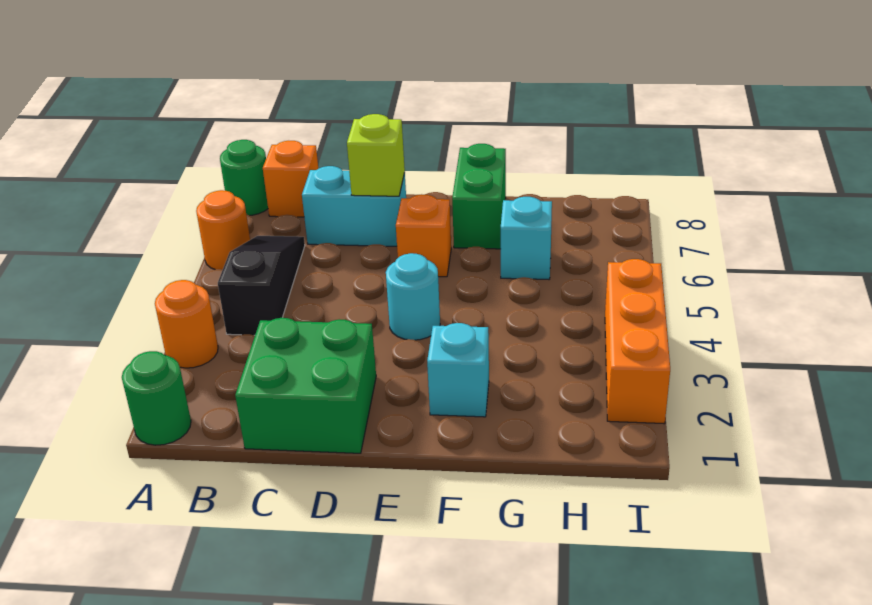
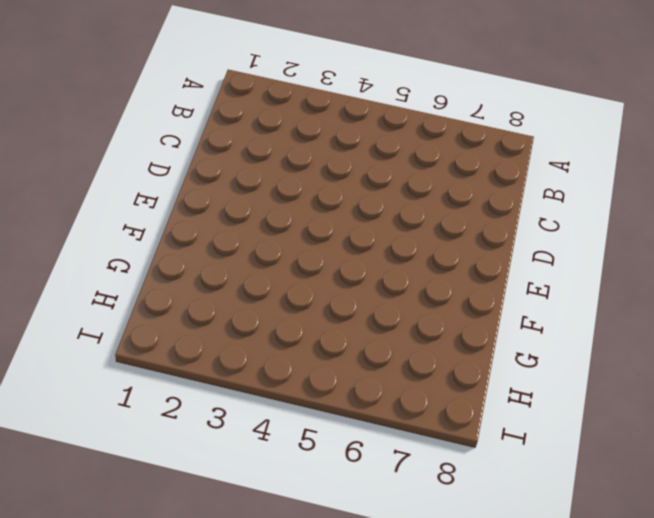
none -> green 1x1 round brick [122,351,191,445]
none -> orange 1x1 round brick [155,280,218,368]
none -> orange 1x1 round brick [196,190,250,270]

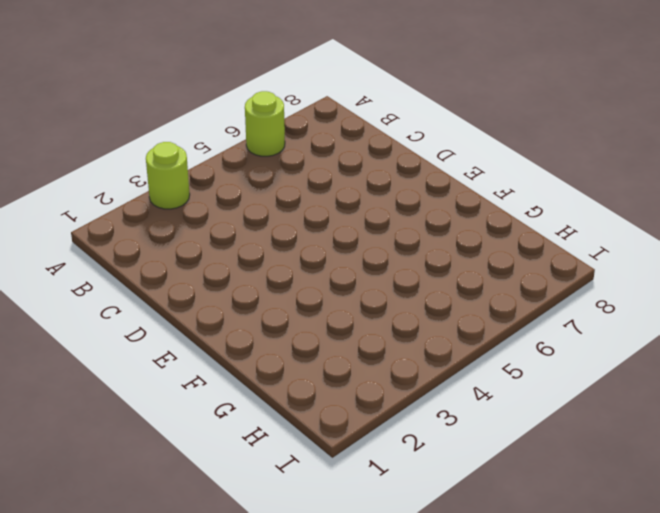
lime 1x1 round brick [146,142,190,209] -> orange 1x1 round brick [155,280,218,368]
lime 1x1 round brick [245,91,285,156] -> orange 1x1 round brick [196,190,250,270]
none -> green 1x1 round brick [122,351,191,445]
none -> green 1x1 round brick [220,140,268,216]
none -> black 1x3 slope [218,236,305,335]

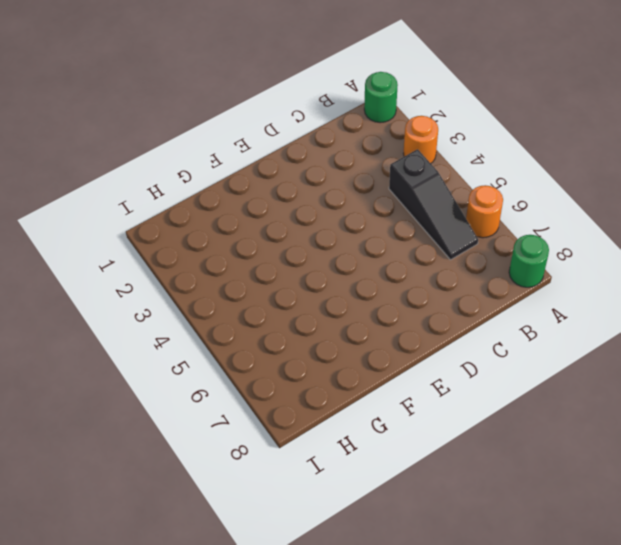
none -> orange 1x1 brick [263,141,318,217]
none -> green 2x2 brick [235,318,376,453]
none -> cyan 1x2 brick [302,166,406,246]

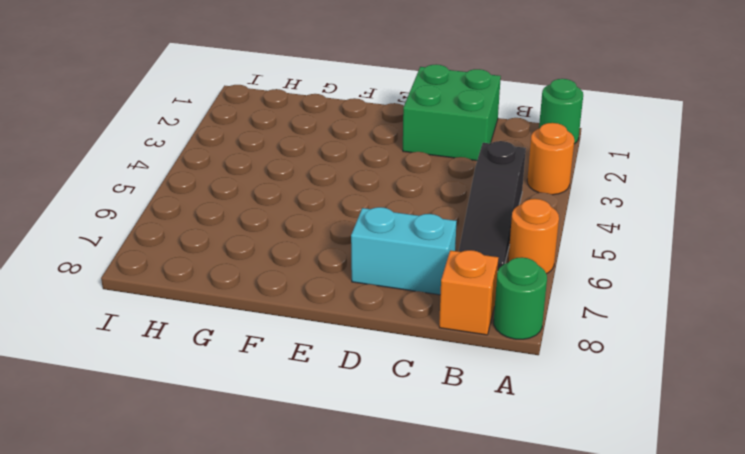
none -> cyan 1x1 round brick [386,253,440,340]
none -> orange 1x1 brick [396,194,451,277]
none -> cyan 1x1 brick [427,323,489,417]

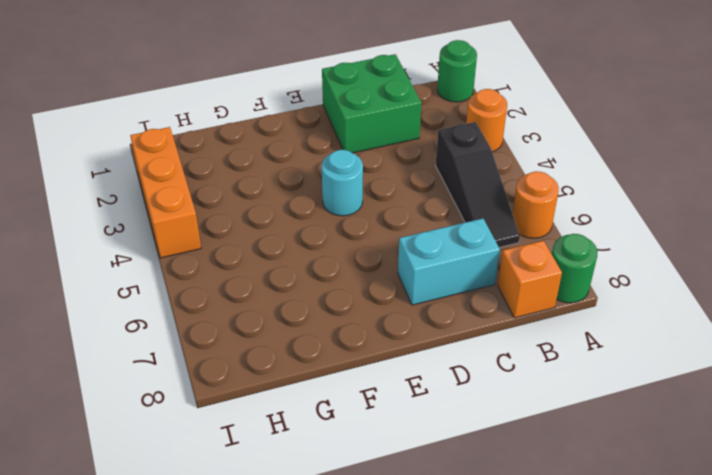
none -> orange 1x1 brick [396,194,451,277]
none -> cyan 1x1 brick [427,323,489,417]
none -> green 1x2 brick [452,144,506,249]

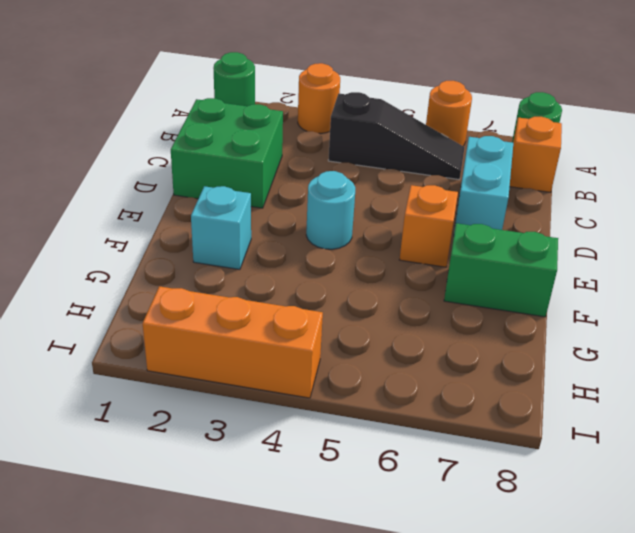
none -> cyan 1x1 brick [501,197,552,279]
none -> lime 1x1 brick [347,114,405,196]

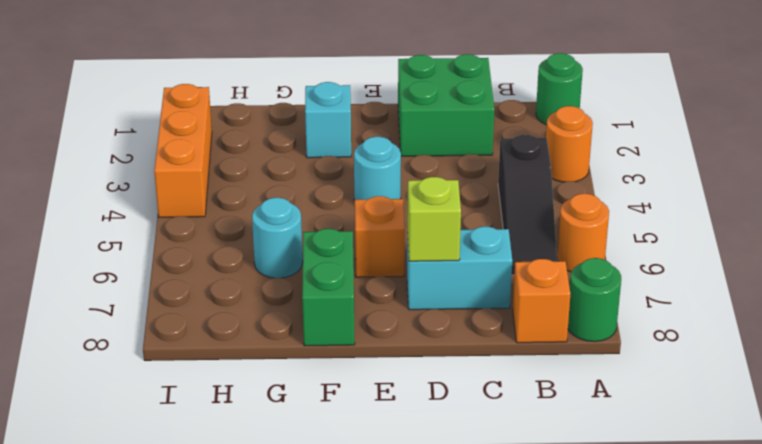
cyan 1x1 round brick [252,198,303,278] -> cyan 1x1 brick [501,197,552,279]

